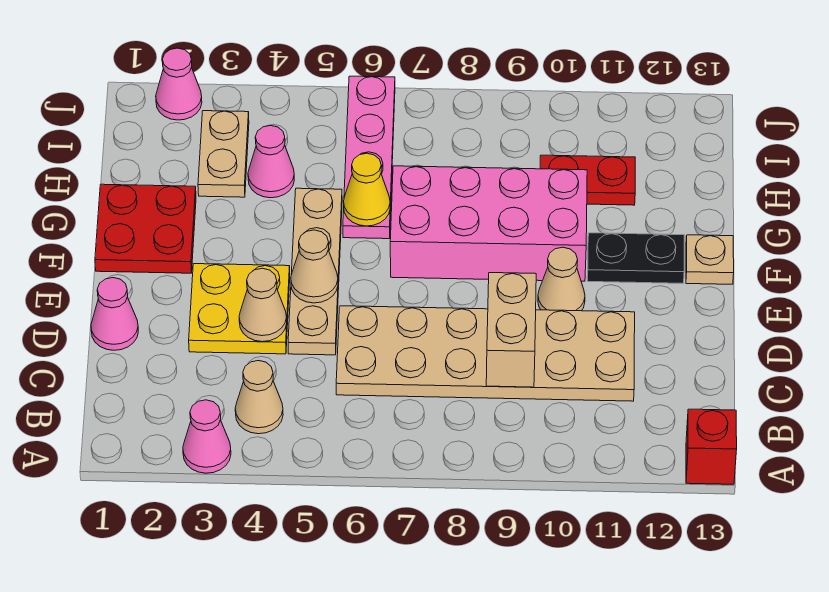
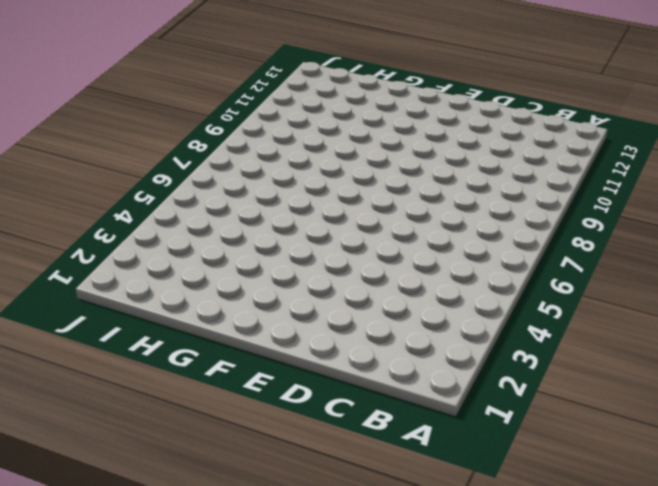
none -> pink 1x1 cone [183,400,231,473]
none -> red 1x1 brick [686,409,737,484]
none -> tan 1x1 cone [235,361,283,434]

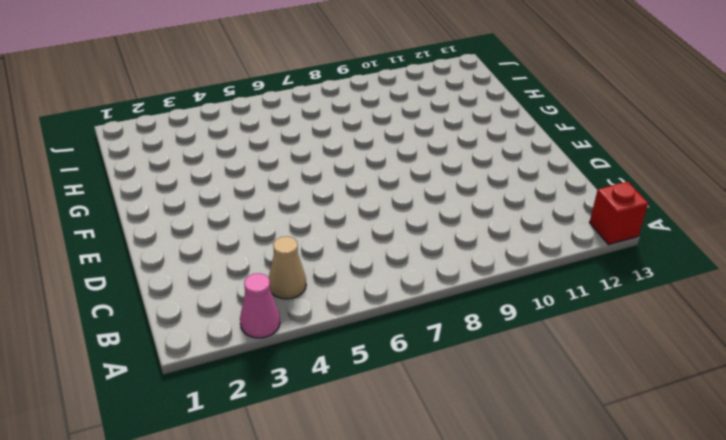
none -> tan 2x6 plate [336,306,635,401]
none -> pink 1x1 cone [91,278,138,350]
none -> yellow 2x2 plate [189,264,290,354]

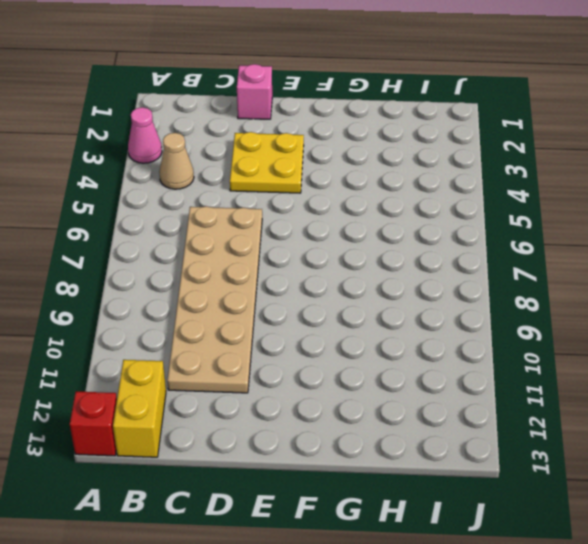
yellow 1x2 brick [113,360,166,457] -> none
pink 1x1 brick [237,64,272,119] -> pink 1x1 cone [91,278,138,350]
none -> tan 1x4 plate [288,188,342,355]
none -> tan 1x1 cone [538,247,585,311]
none -> red 2x2 plate [95,184,196,273]

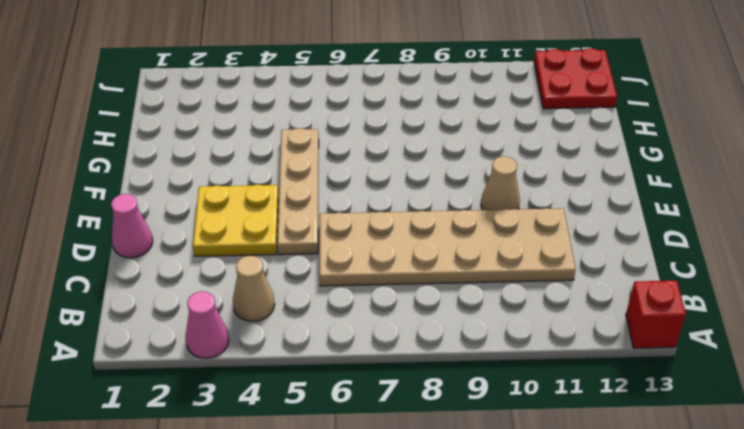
red 2x2 plate [534,48,617,109] -> red 2x2 plate moved to [95,184,196,273]
none -> pink 2x4 brick [390,166,587,281]
none -> black 1x2 plate [587,233,684,283]
none -> tan 1x1 plate [686,235,734,284]

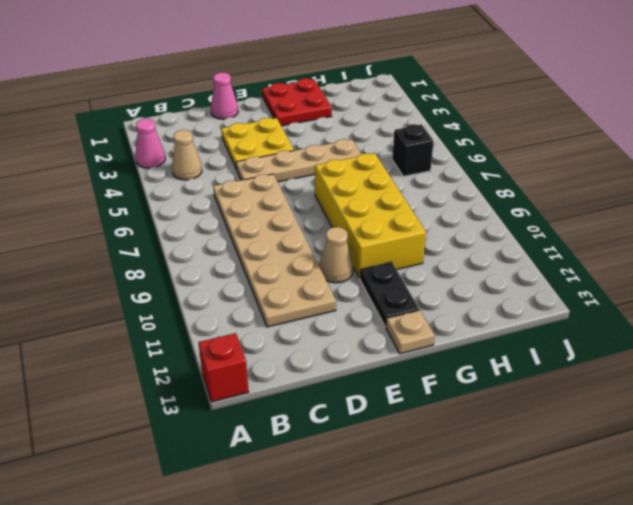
yellow 2x4 brick [315,153,426,278] -> pink 2x4 brick [390,166,587,281]
black 1x1 brick [392,124,434,176] -> pink 1x4 plate [343,76,395,239]
none -> tan 1x2 plate [198,111,249,197]
none -> pink 1x1 cone [248,125,294,198]
none -> red 1x2 plate [540,155,635,205]

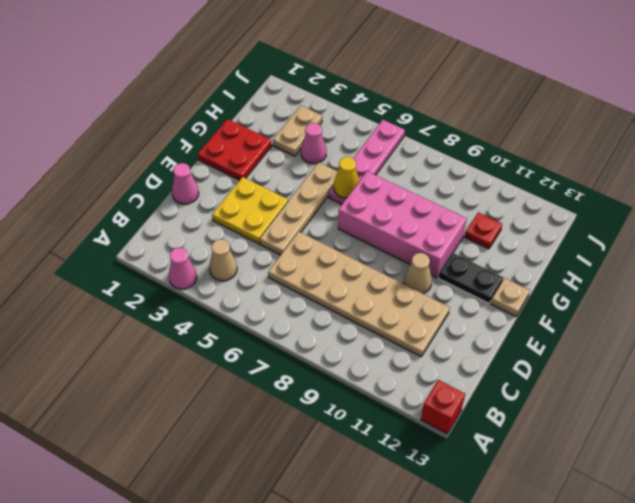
red 1x1 plate [465,212,502,249] -> red 1x2 plate [540,155,635,205]
none -> pink 1x1 cone [156,48,202,120]
none -> tan 1x2 brick [486,273,536,387]
none -> tan 1x1 cone [239,268,287,342]

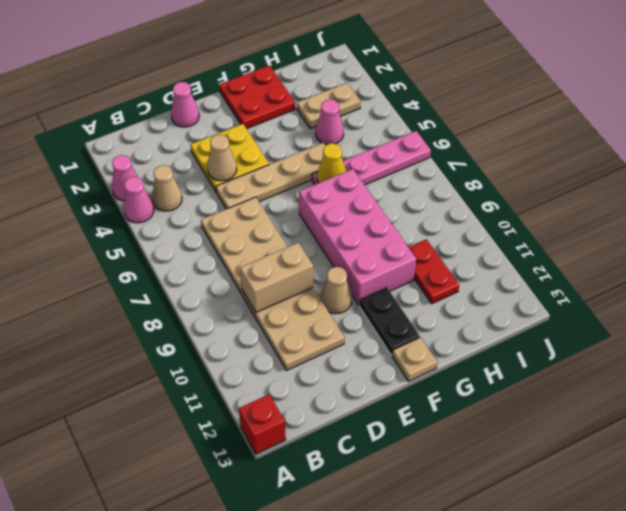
pink 1x1 cone [124,177,154,223] -> pink 1x1 cone moved to [156,48,202,120]
none -> tan 1x1 cone [291,230,338,303]

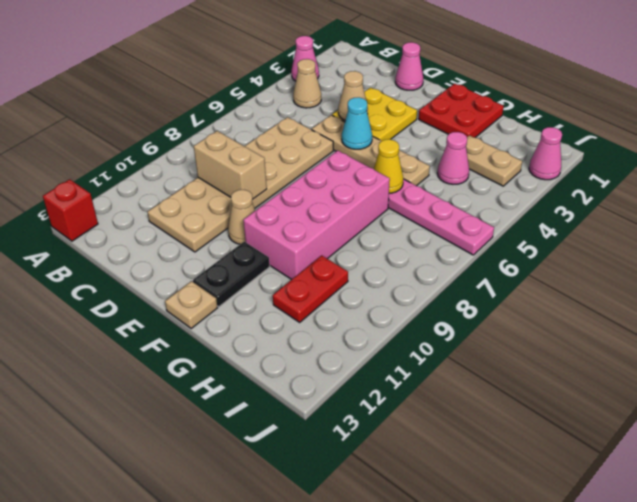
cyan 1x1 cone [342,97,372,149] -> tan 1x1 cone [291,230,338,303]

